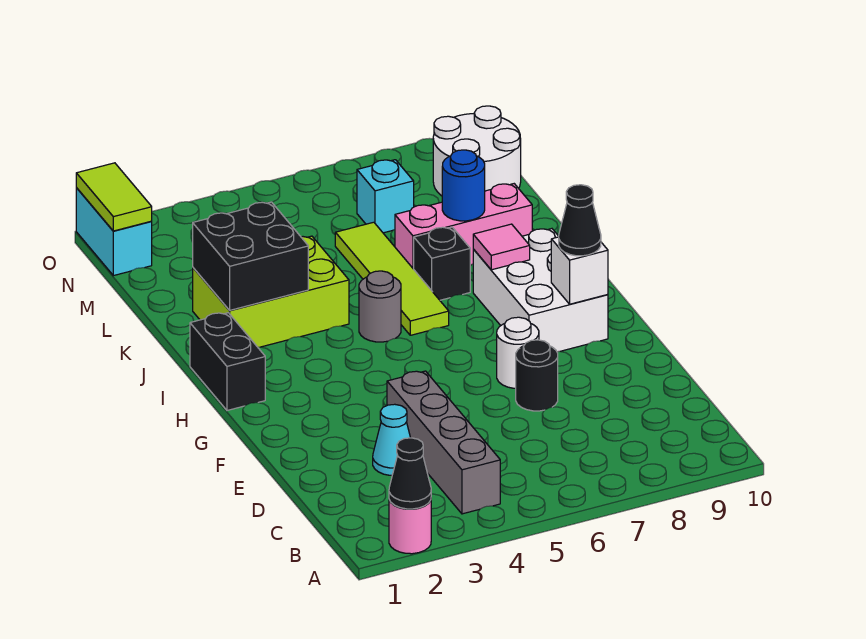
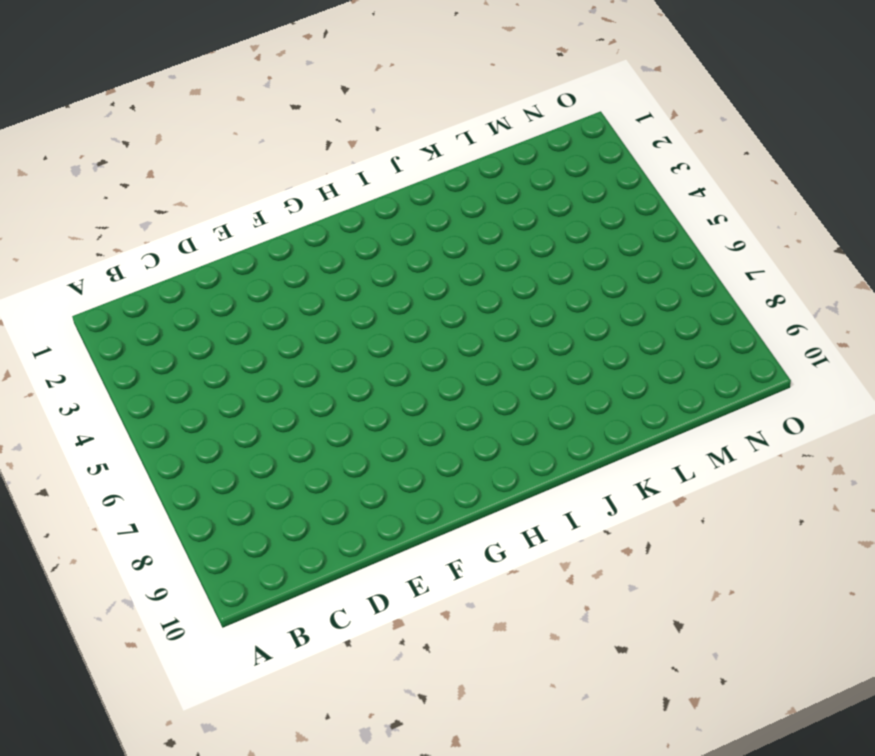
none -> pink 1x1 round brick [389,500,431,554]
none -> grey 1x4 brick [387,371,500,514]
none -> cyan 1x1 cone [373,404,410,475]

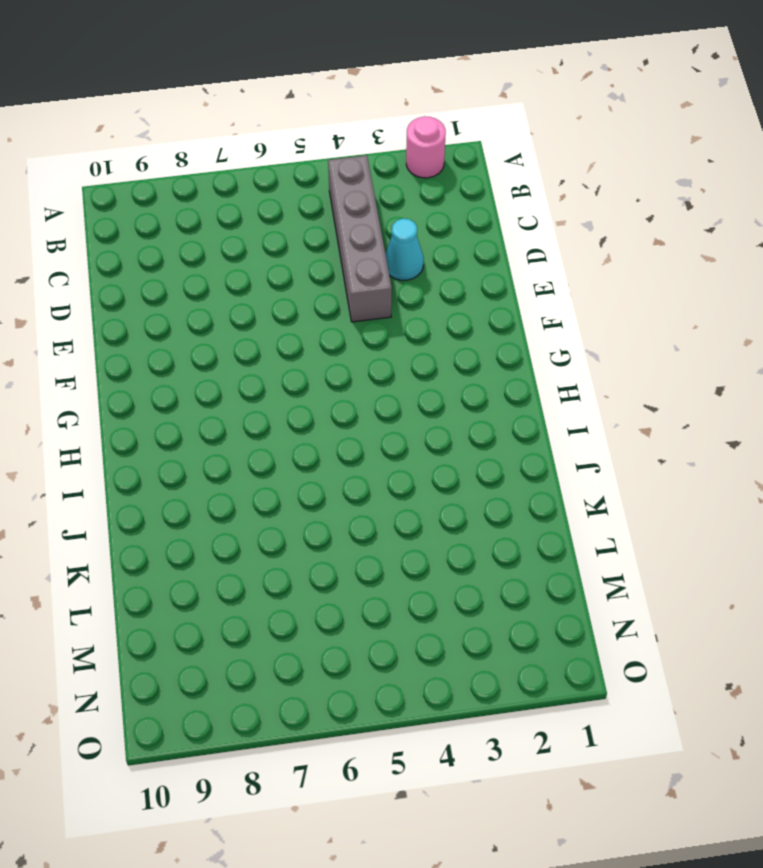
none -> black 1x1 round brick [516,340,558,411]
none -> white 1x1 round brick [497,317,539,388]
none -> white 2x3 brick [473,229,608,352]

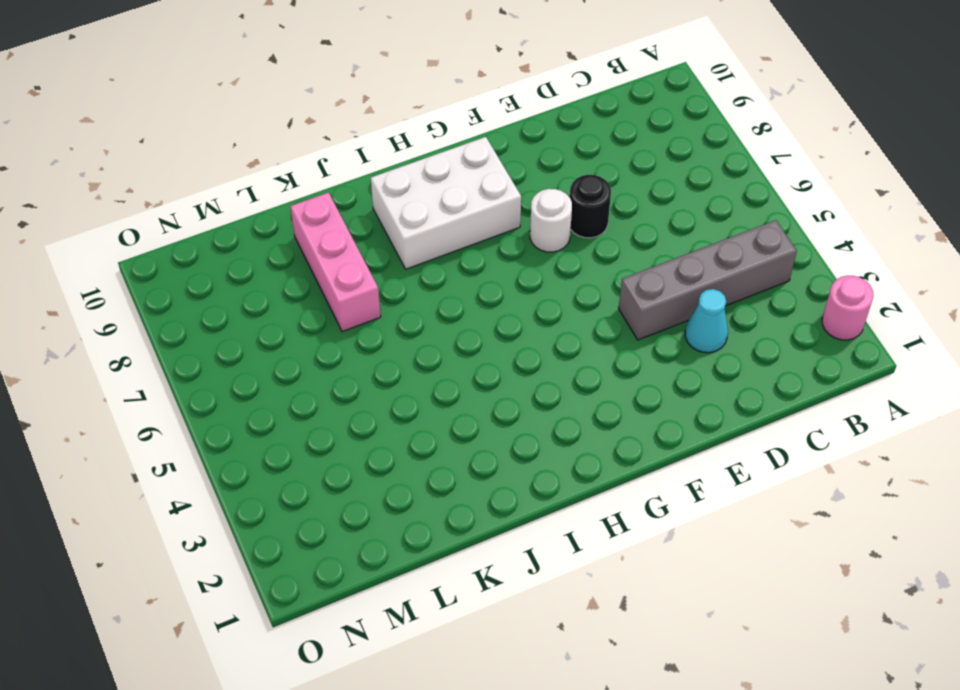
none -> black 1x2 brick [190,313,265,410]
none -> grey 1x1 round brick [359,271,401,342]
none -> lime 1x4 tile [335,222,449,335]

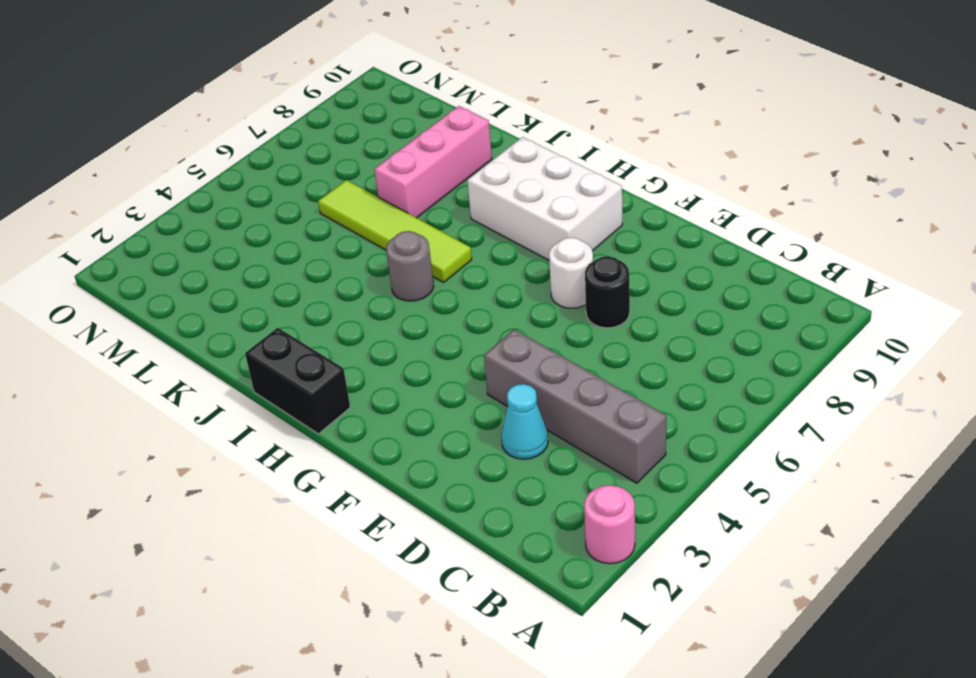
none -> lime 2x3 brick [193,236,349,347]
none -> black 1x1 brick [414,227,470,300]
none -> cyan 1x1 brick [357,160,414,233]

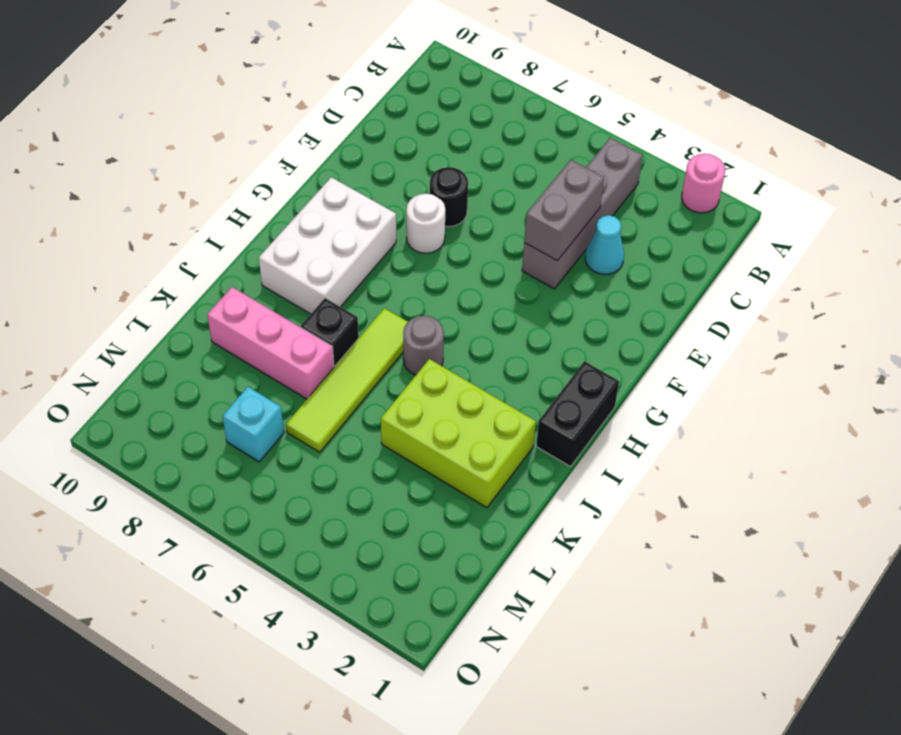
grey 1x2 brick [524,160,604,261] -> none
none -> white 2x2 round brick [433,106,521,196]
none -> cyan 1x2 brick [76,188,152,276]
none -> black 1x1 cone [389,438,431,509]

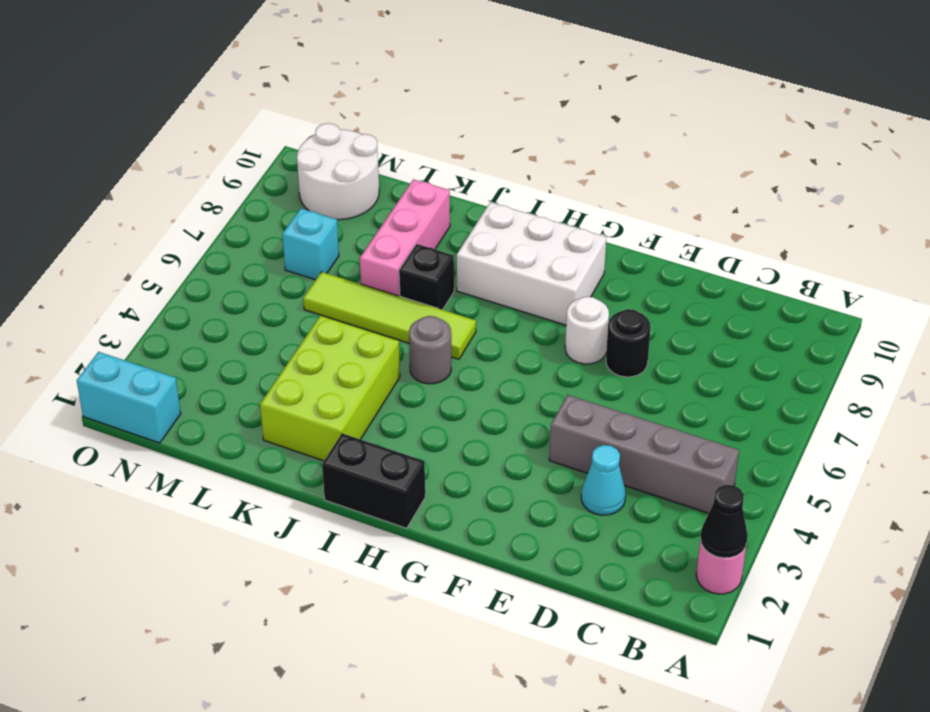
none -> white 1x1 brick [551,237,608,304]
none -> pink 1x1 tile [473,224,530,270]
none -> black 2x2 brick [193,202,308,310]

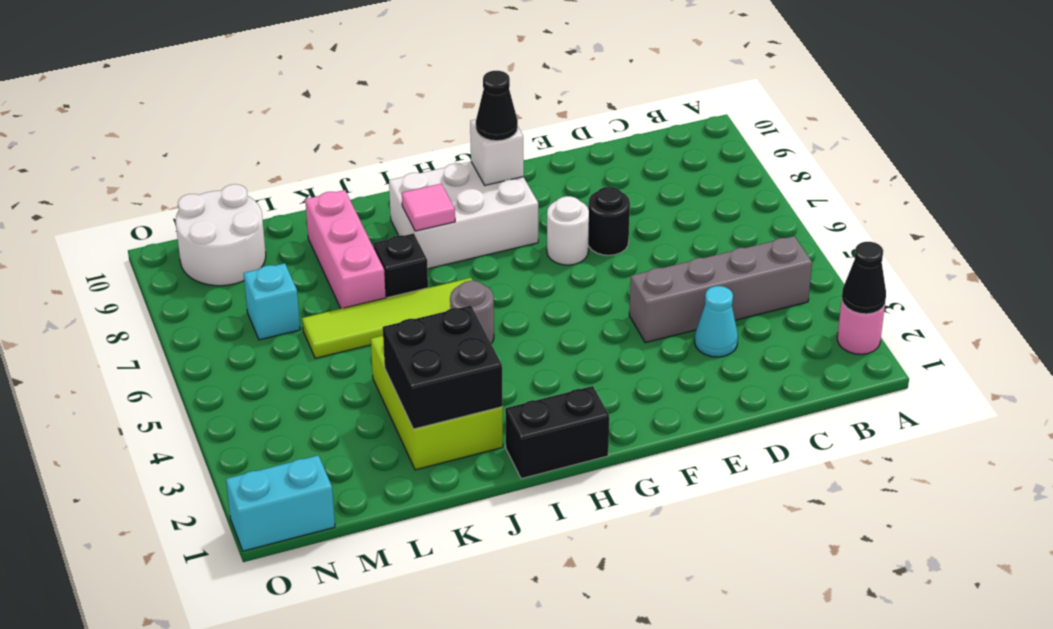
none -> blue 1x1 round brick [442,150,485,221]
none -> lime 1x2 tile [76,163,152,231]

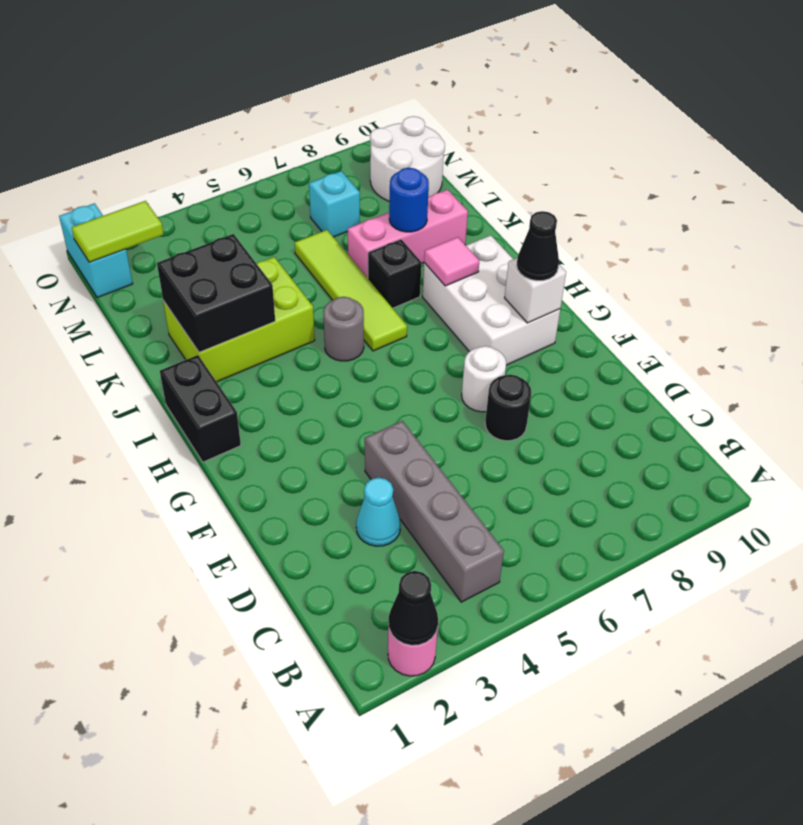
lime 1x2 tile [72,201,164,262] -> lime 1x2 tile turned to [76,163,152,231]

